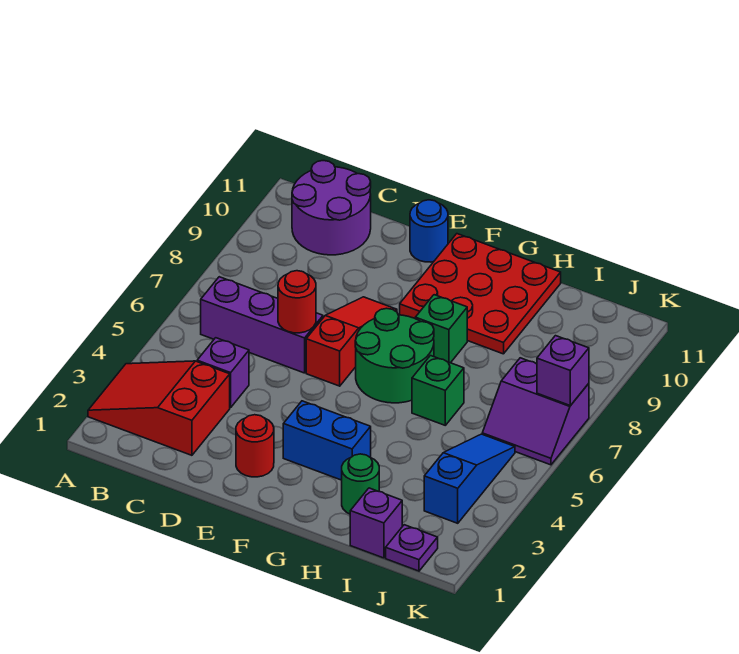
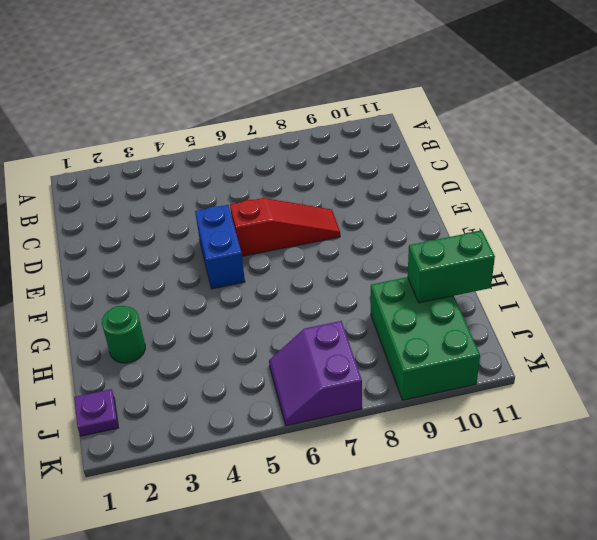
blue 1x2 brick [195,205,245,289] -> blue 1x2 brick moved to [283,401,371,480]
green 2x3 brick [371,277,480,400] -> none
green 1x2 brick [408,231,495,303] -> none
none -> red 2x3 slope [88,361,230,455]
none -> purple 1x3 brick [201,277,323,373]
none -> purple 2x2 round brick [292,161,371,255]

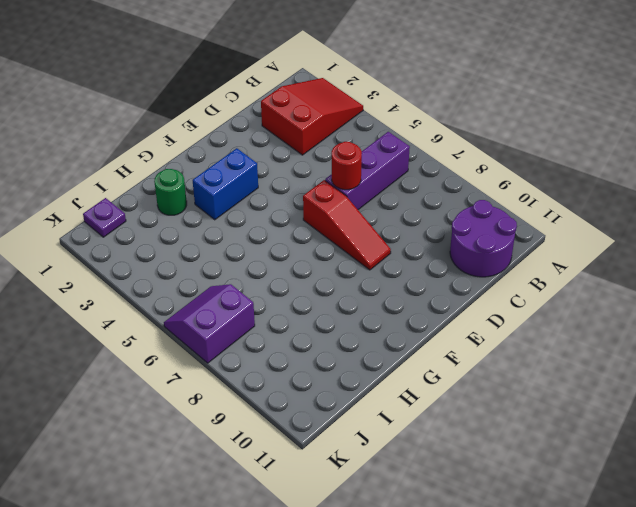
none -> purple 1x1 brick [197,338,249,408]
none -> red 1x1 round brick [236,415,274,477]
none -> blue 1x1 round brick [410,200,448,262]

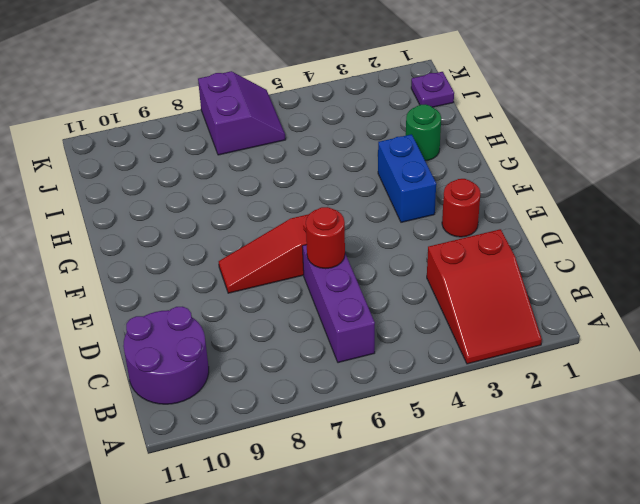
none -> purple 1x1 brick [197,338,249,408]
none -> blue 1x1 round brick [410,200,448,262]
none -> green 2x2 round brick [355,308,434,403]

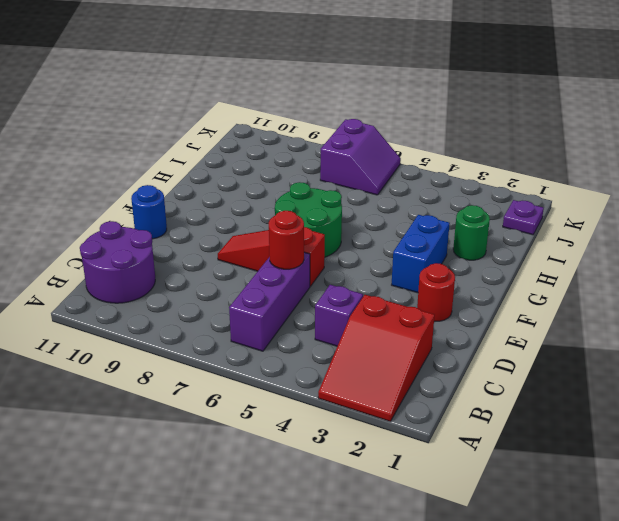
none -> red 3x3 plate [400,234,561,354]
none -> green 1x1 brick [415,295,467,363]
none -> green 1x1 brick [412,356,464,425]

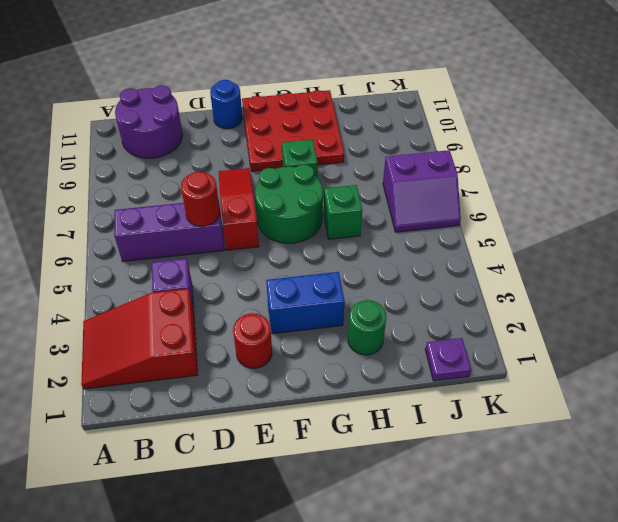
none -> purple 1x1 brick [350,488,402,558]
none -> blue 1x3 slope [424,434,515,523]
none -> purple 1x1 brick [537,336,589,406]

